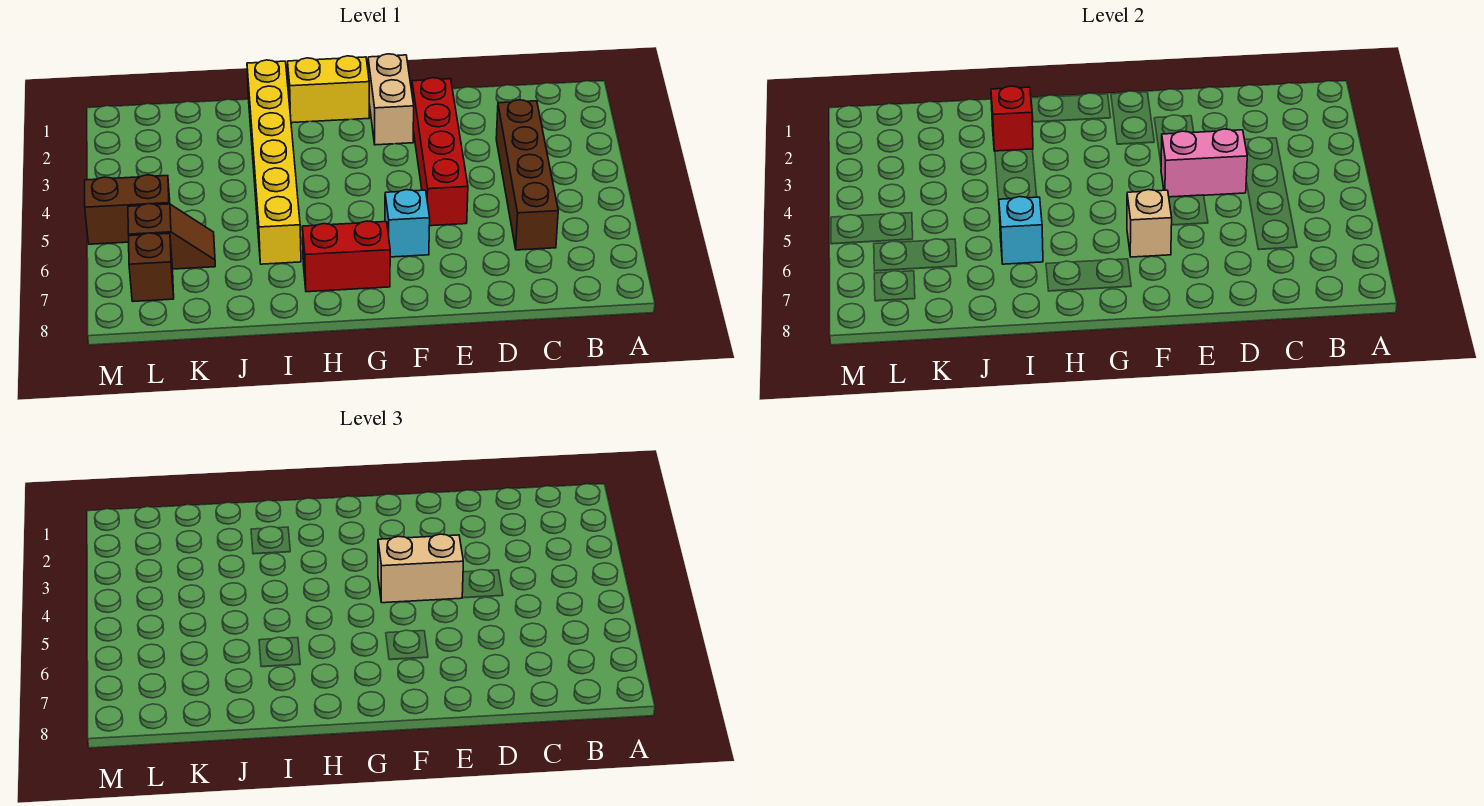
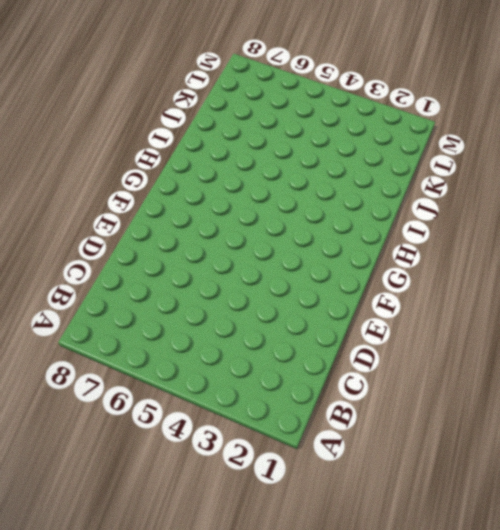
none -> brown 1x4 brick [496,100,558,250]
none -> red 1x4 brick [412,78,468,226]
none -> tan 1x2 brick [368,54,414,145]

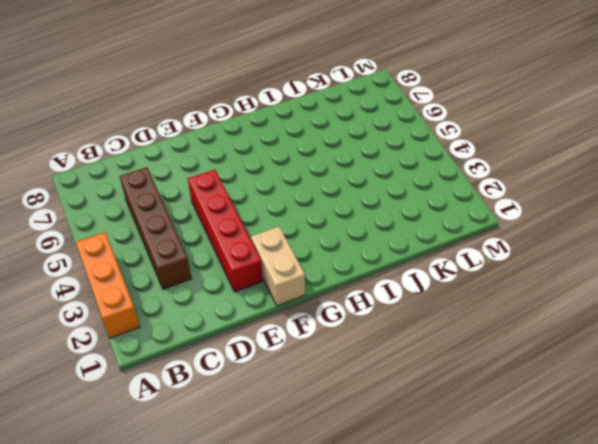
orange 1x3 brick [76,232,140,338] -> none
none -> cyan 1x1 brick [385,190,430,257]
none -> yellow 1x2 brick [288,56,369,123]
none -> red 1x2 brick [302,221,390,292]

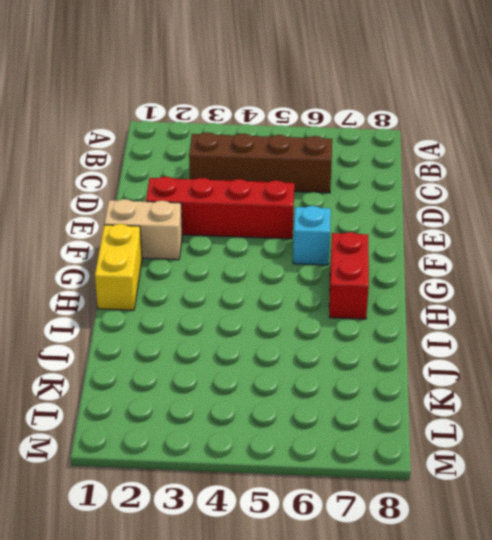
none -> yellow 1x6 brick [247,60,301,264]
none -> brown 1x2 slope [128,204,215,269]
none -> brown 1x2 brick [85,175,170,244]

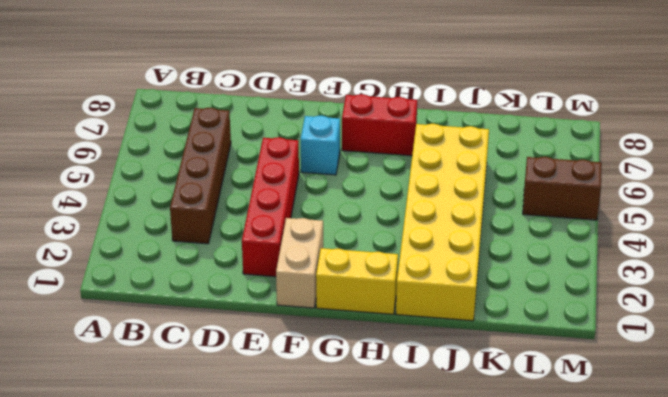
yellow 2x6 brick [396,124,489,321] -> yellow 1x6 brick [247,60,301,264]
none -> brown 1x2 slope [128,204,215,269]
none -> brown 1x1 brick [129,233,174,301]
none -> pink 1x2 brick [1161,129,1247,197]

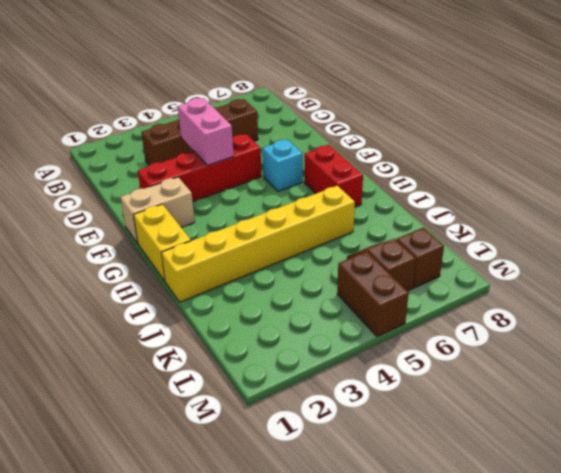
none -> tan 1x1 brick [1127,190,1172,257]
none -> red 1x1 brick [991,86,1033,151]
none -> cyan 1x1 brick [999,197,1043,264]

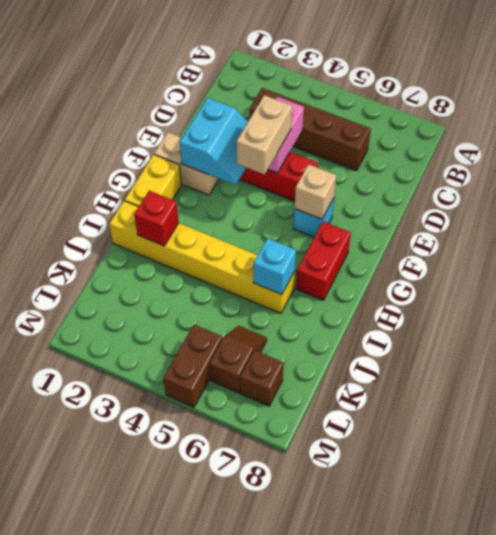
cyan 2x2 slope [180,98,248,185] -> none

